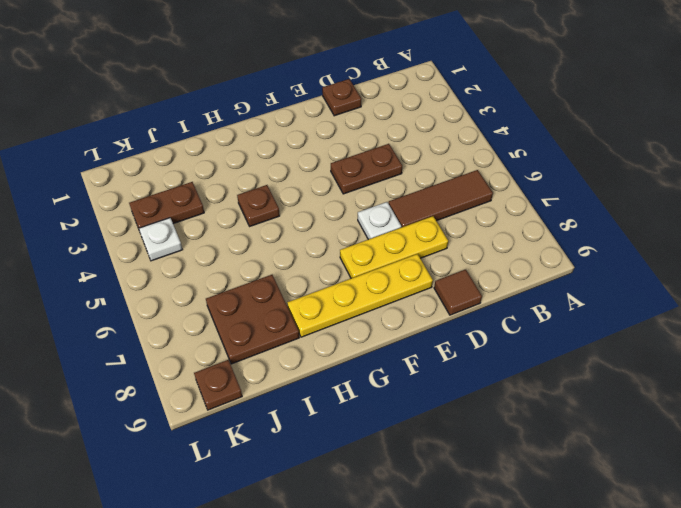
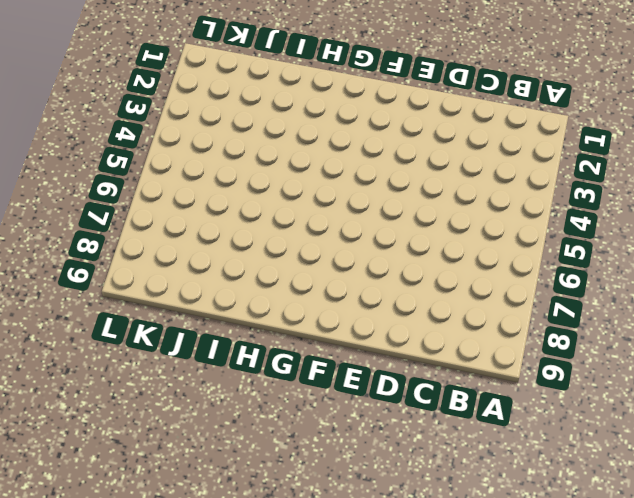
none -> brown 1x3 tile [389,170,493,227]
none -> brown 1x1 plate [322,79,361,116]
none -> brown 1x2 plate [331,144,402,194]

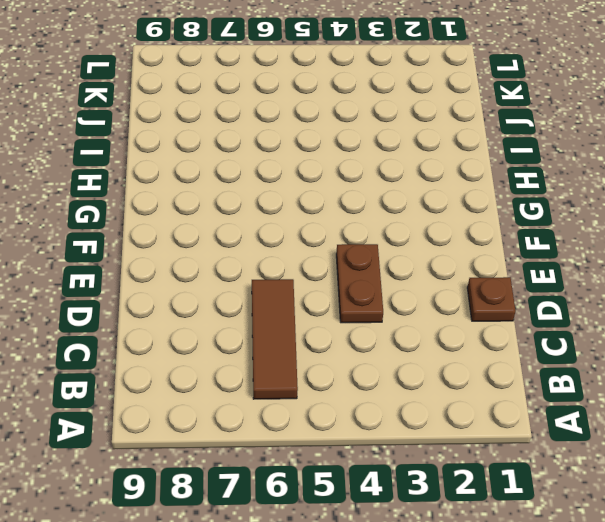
none -> yellow 1x3 plate [340,216,448,278]
none -> brown 1x1 tile [434,269,482,315]
none -> white 1x1 plate [358,202,401,240]

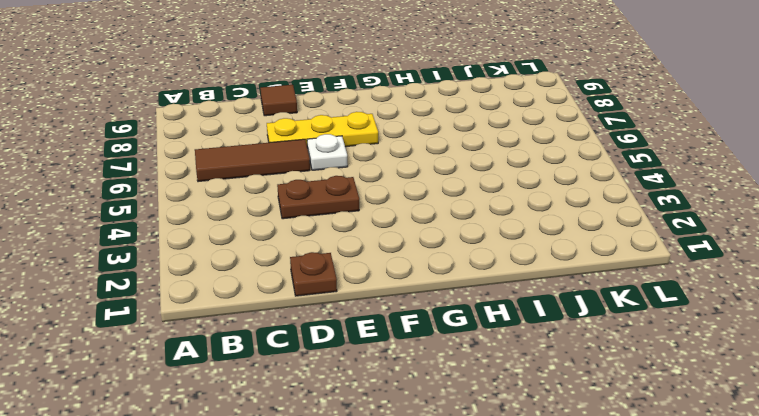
none -> yellow 1x4 plate [287,254,433,337]
none -> brown 1x1 plate [237,185,280,226]
none -> brown 2x2 plate [206,275,299,364]

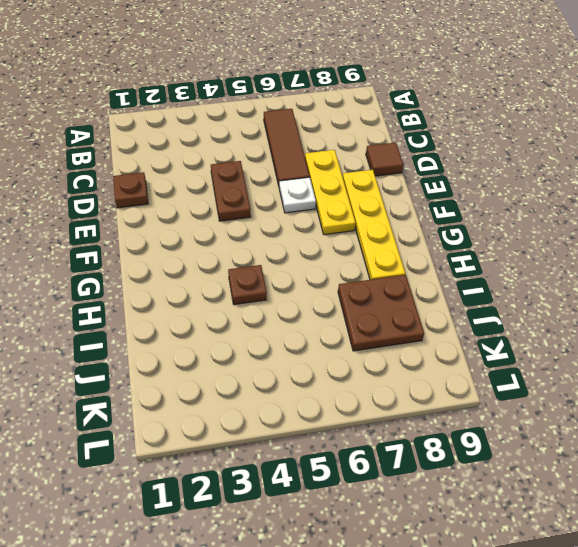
none -> brown 1x2 plate [129,182,204,228]
none -> white 1x1 plate [139,218,183,261]
none -> brown 1x1 plate [194,360,242,410]

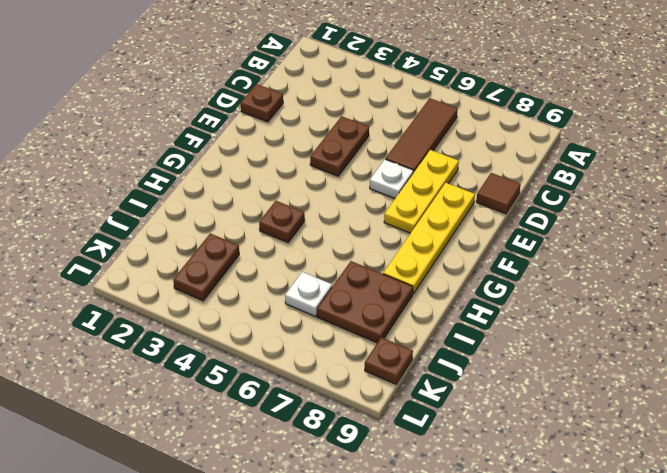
white 1x1 plate [285,272,332,316] -> white 1x1 plate moved to [139,218,183,261]

